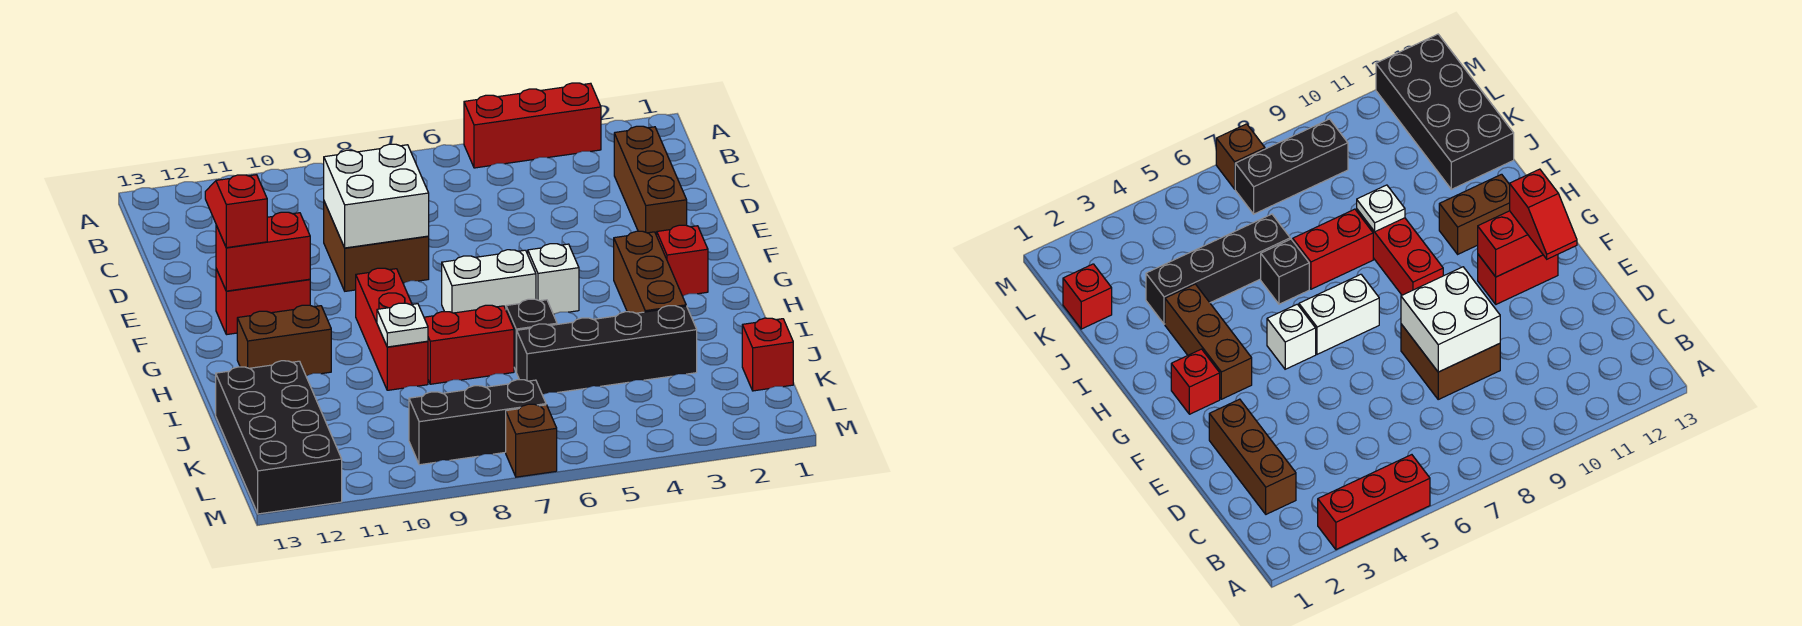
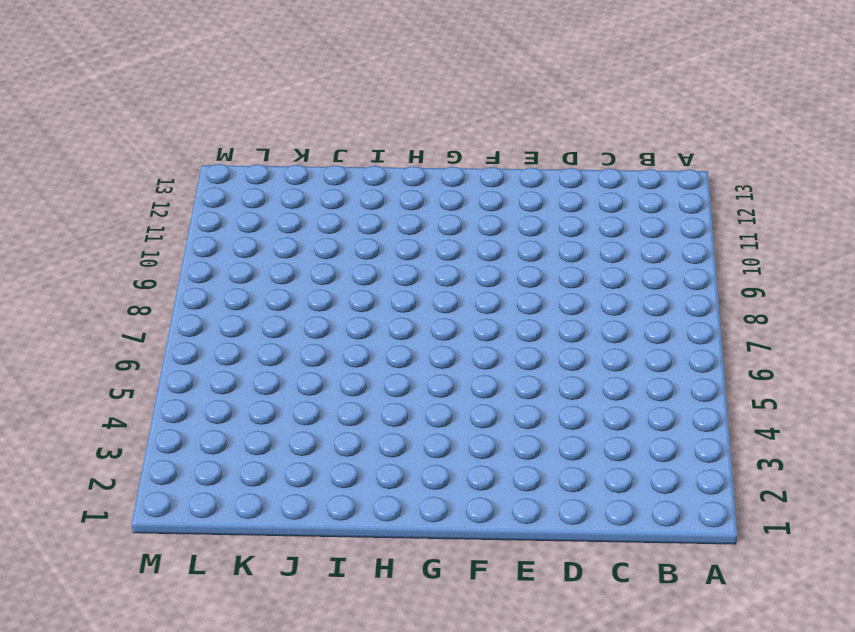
none -> red 1x3 brick [464,83,601,168]
none -> brown 1x3 brick [614,126,687,236]
none -> brown 2x2 brick [324,202,429,291]

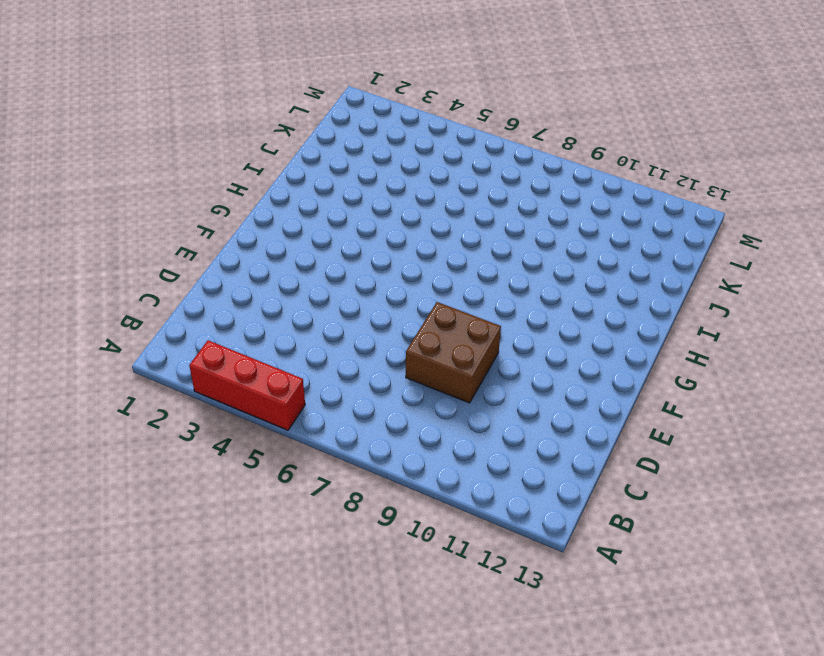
none -> brown 1x3 brick [614,126,687,236]
none -> red 1x2 brick [216,269,310,335]
none -> red 1x1 brick [657,225,708,296]

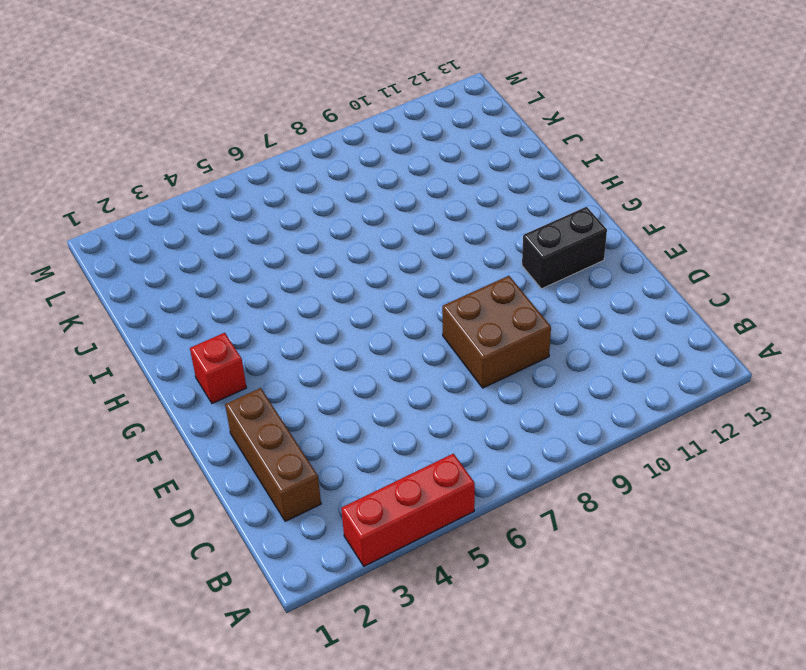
black 1x2 brick [522,207,607,289] -> red 1x2 brick [216,269,310,335]
none -> brown 1x3 brick [614,231,686,313]
none -> white 1x1 brick [528,244,579,314]
none -> white 1x2 brick [442,250,536,313]

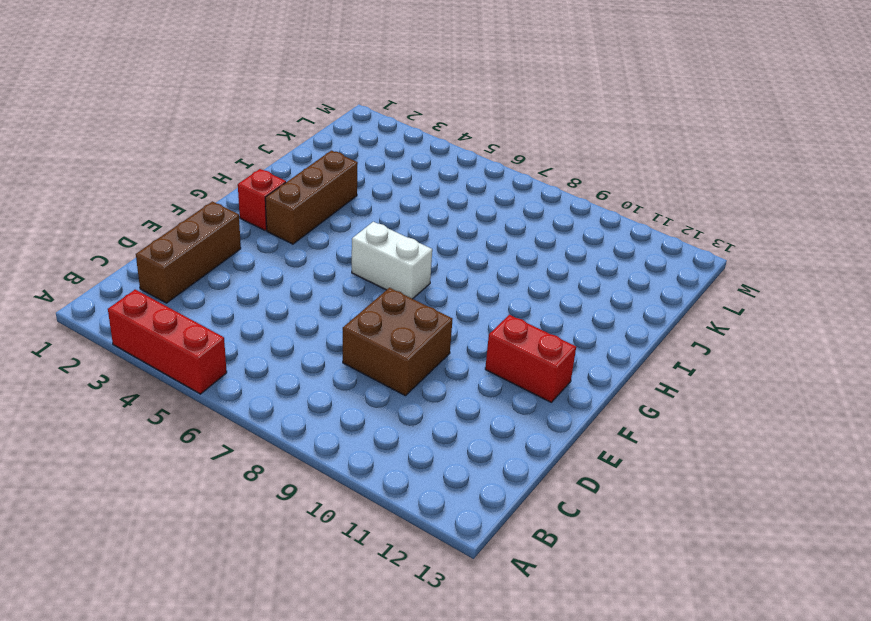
none -> white 1x1 brick [528,244,579,314]
none -> red 1x3 brick [356,268,428,390]
none -> brown 1x2 brick [237,305,331,376]

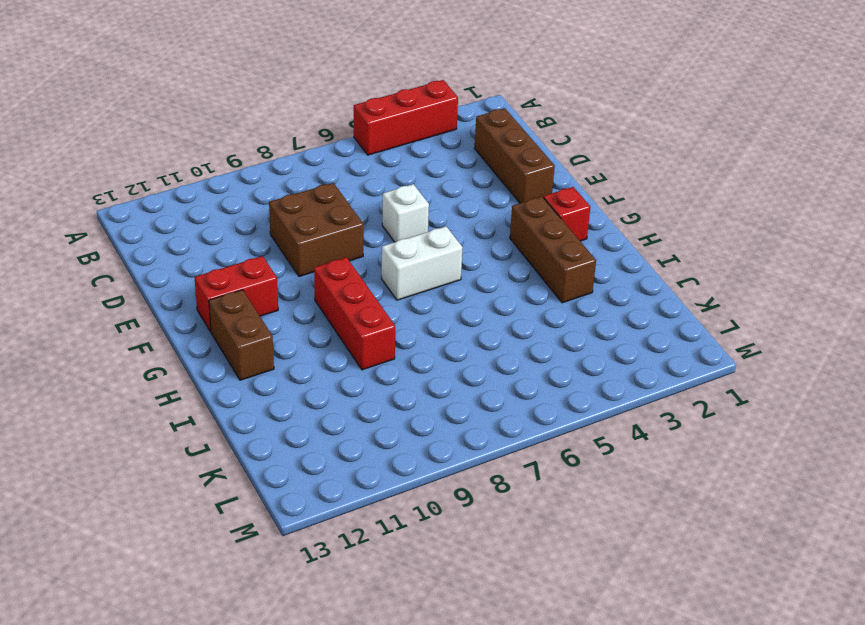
white 1x1 brick [382,184,429,242] -> white 1x1 brick moved to [528,244,579,314]
brown 1x2 brick [209,290,274,380] -> brown 1x2 brick turned to [237,305,331,376]
none -> black 1x1 brick [506,299,557,372]
none -> red 1x2 brick [424,305,514,384]
none -> black 1x4 brick [517,306,697,395]

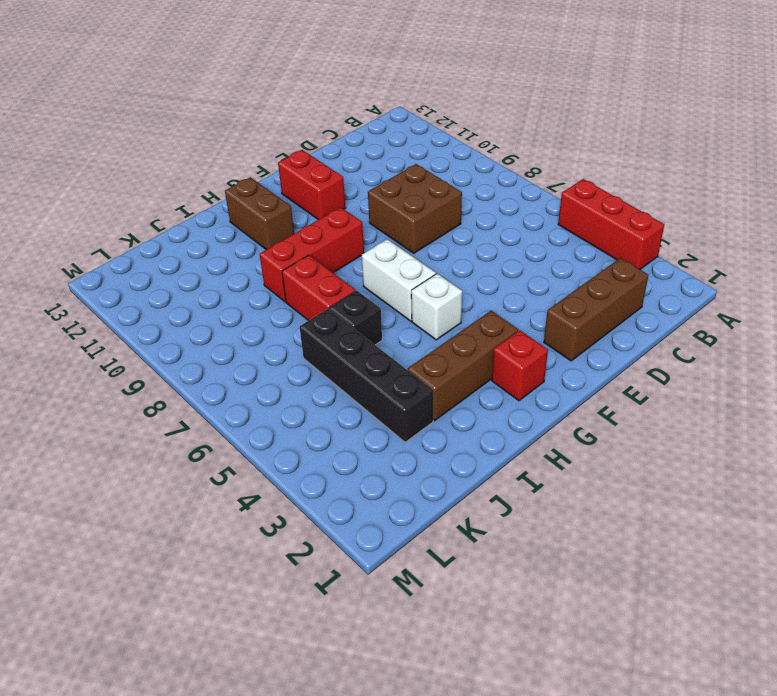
none -> black 2x4 brick [216,361,342,514]
none -> red 1x1 brick [742,318,793,391]
none -> black 1x3 brick [409,380,546,465]

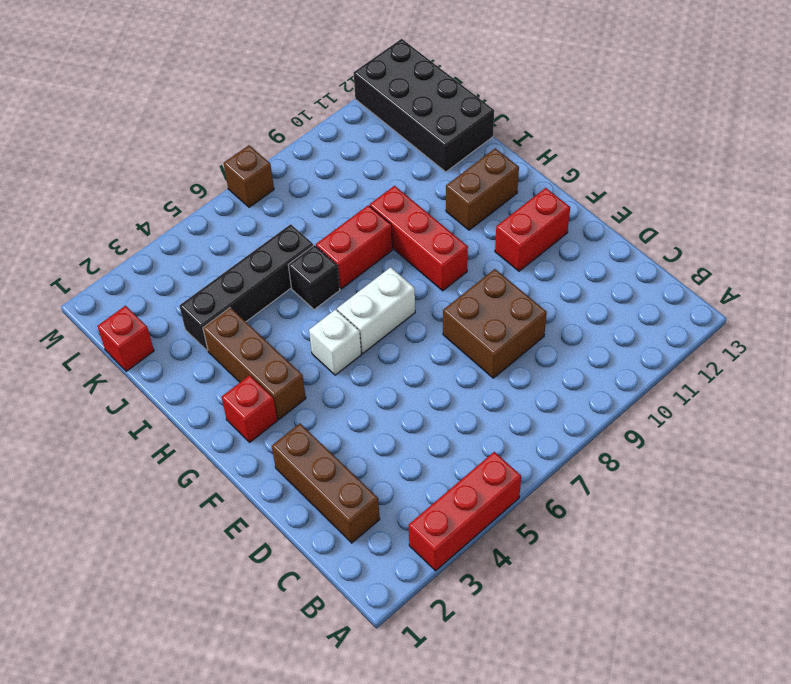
none -> black 1x3 brick [409,380,546,465]
none -> white 2x2 brick [324,144,429,248]
none -> red 1x2 brick [216,212,310,291]

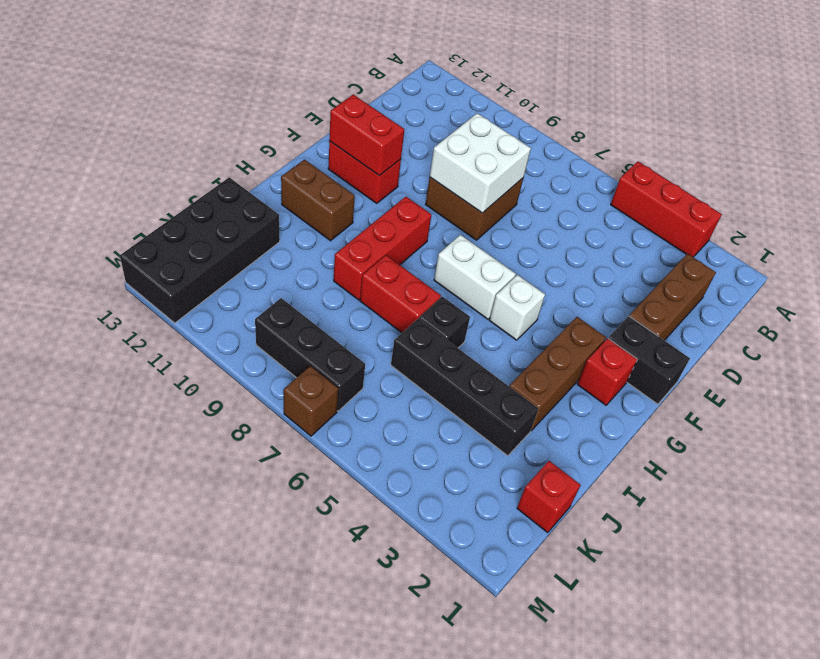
black 1x2 brick [608,316,690,404] -> none
none -> white 1x1 plate [377,303,428,347]
none -> red 1x2 slope [205,175,267,248]

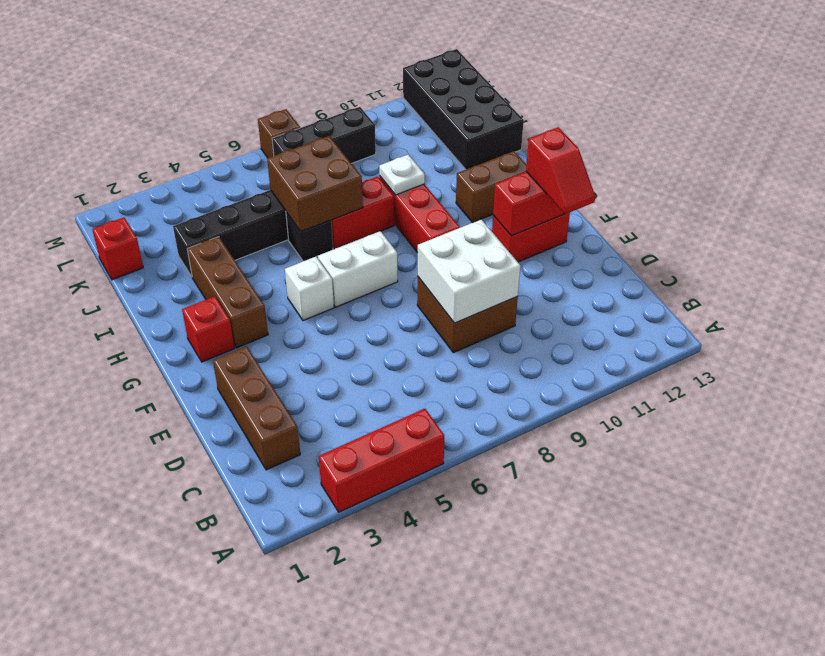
brown 2x2 brick [267,136,363,232] -> none

